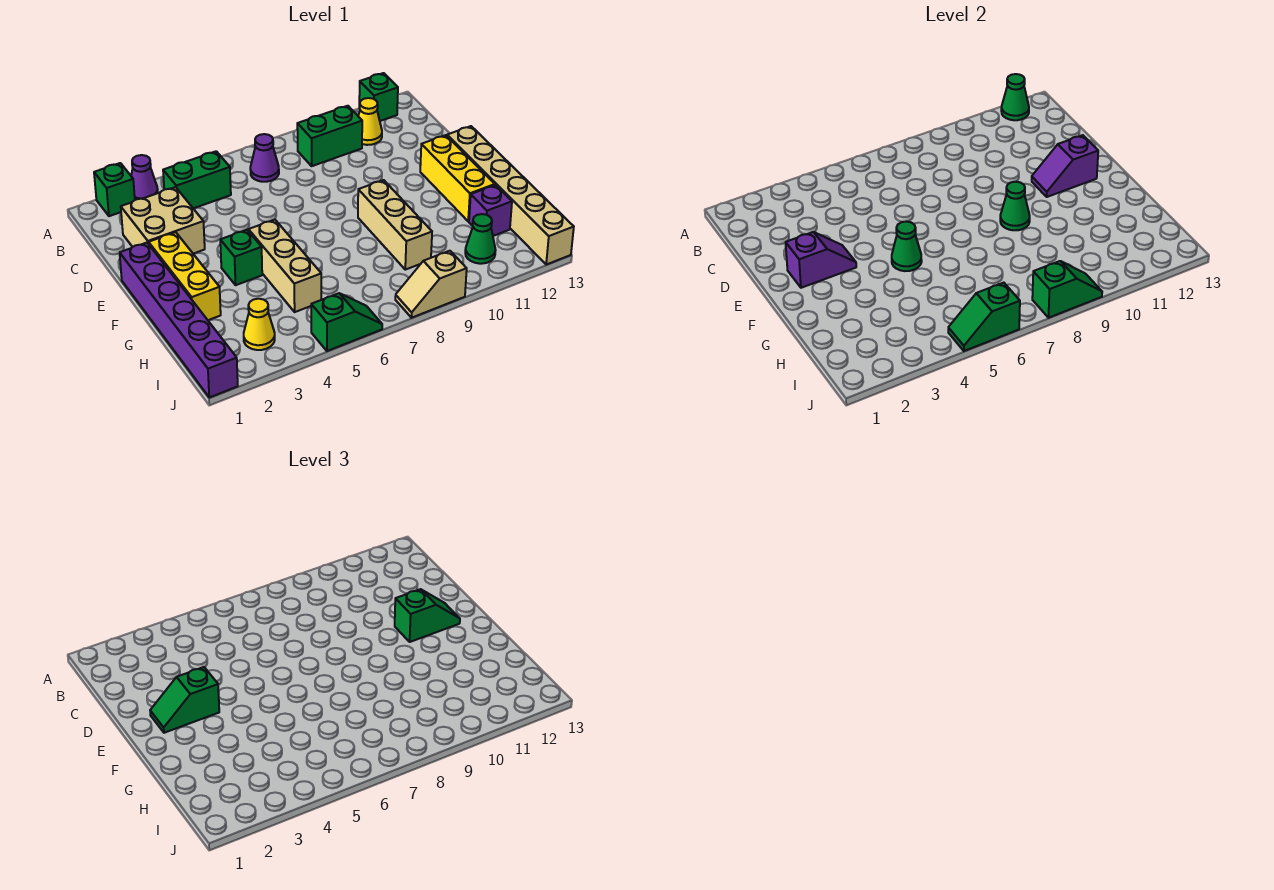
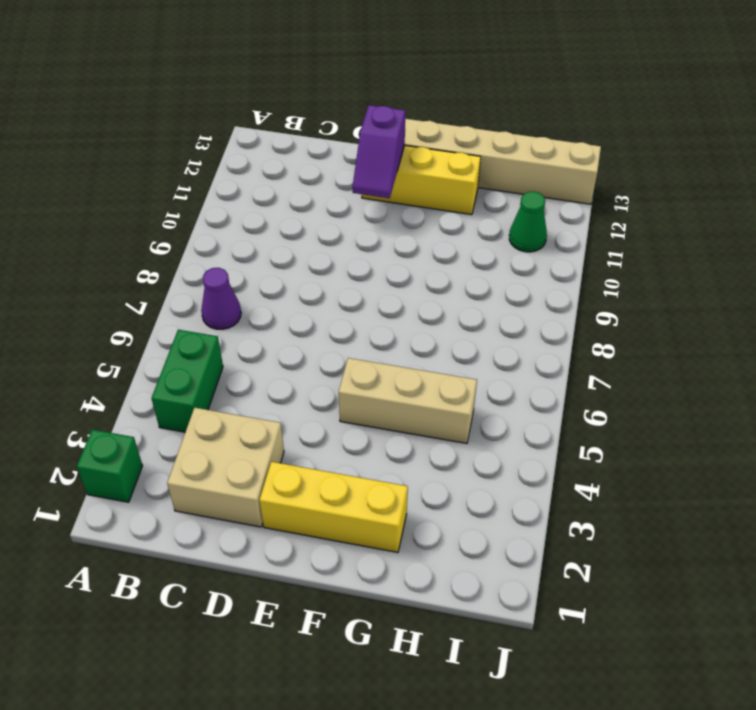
none -> purple 1x1 cone [131,155,158,200]
none -> green 1x1 brick [359,73,398,121]
none -> green 1x2 brick [297,106,362,166]

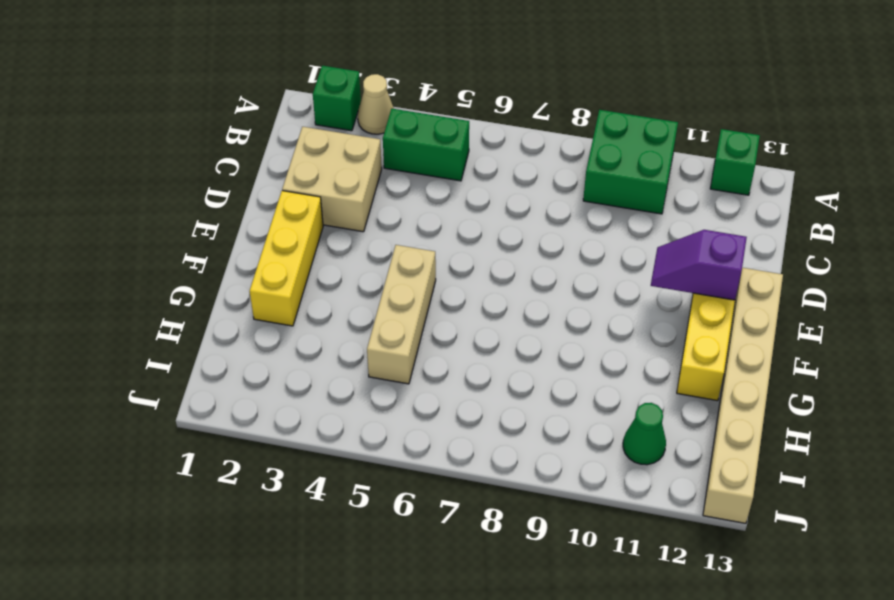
tan 1x1 cone [358,74,394,134] -> purple 1x1 cone [131,155,158,200]
green 2x2 brick [583,110,678,214] -> green 1x2 brick [297,106,362,166]
none -> purple 1x1 cone [250,134,279,182]
none -> yellow 1x1 cone [358,98,382,145]
none -> purple 1x6 brick [120,243,238,397]

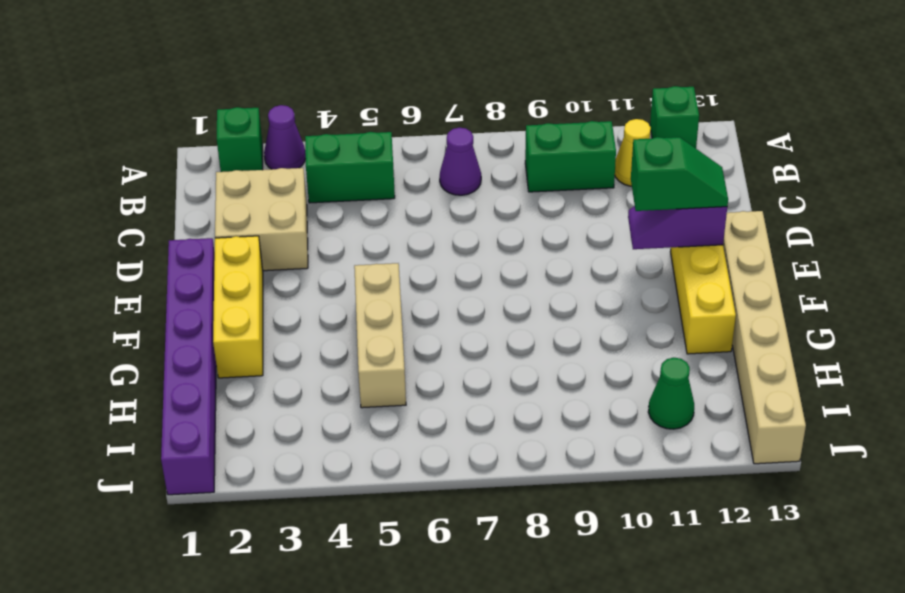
none -> green 1x1 brick [220,230,262,285]
none -> tan 1x3 brick [358,180,432,270]
none -> purple 1x1 brick [469,185,512,236]

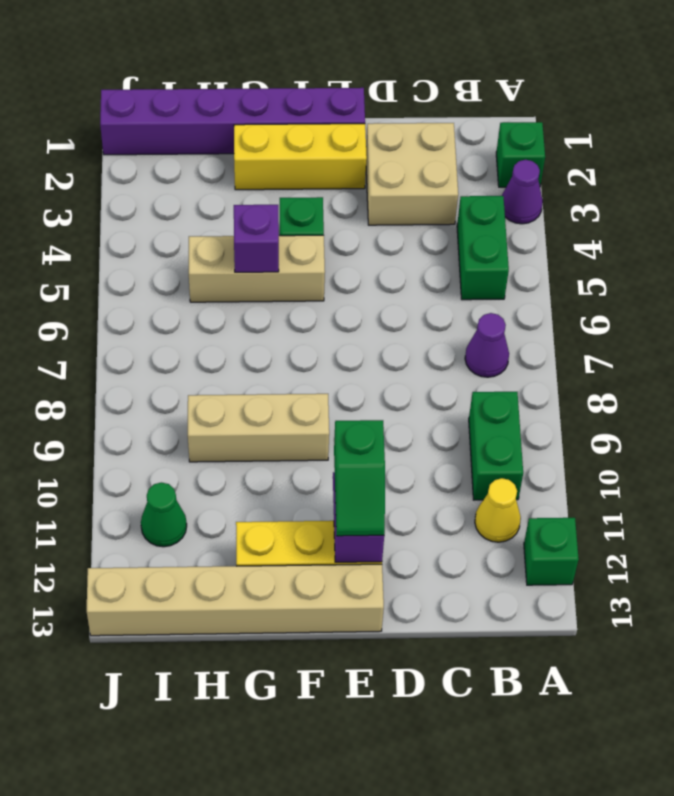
purple 1x1 brick [234,205,279,272] -> purple 1x1 brick moved to [469,185,512,236]
none -> yellow 1x1 cone [244,299,275,350]
none -> green 1x2 slope [311,293,382,351]
none -> tan 1x2 slope [395,251,467,318]

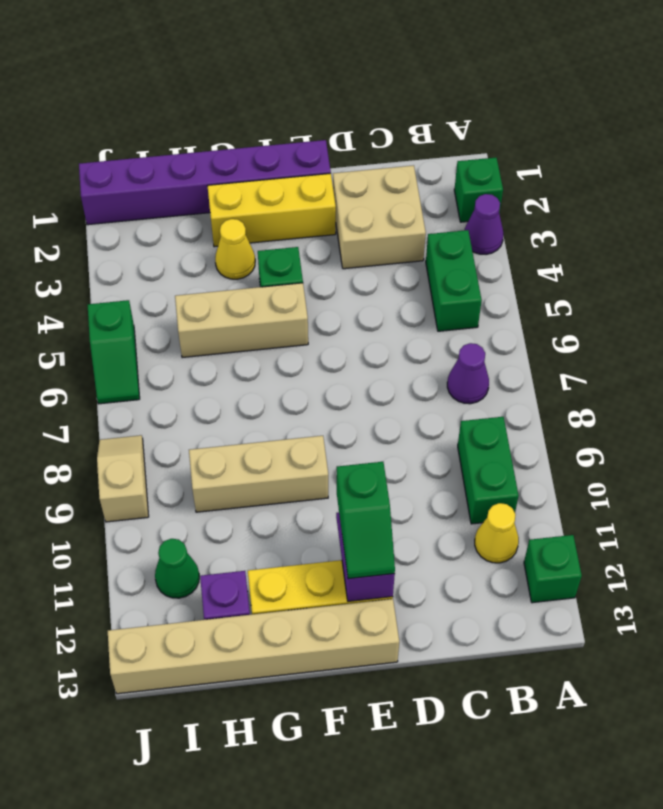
yellow 1x1 cone [215,219,255,279] -> yellow 1x1 cone moved to [244,299,275,350]
none -> green 1x1 cone [1001,74,1029,120]
none -> purple 1x2 slope [786,232,856,288]
none -> green 1x1 cone [892,221,922,271]

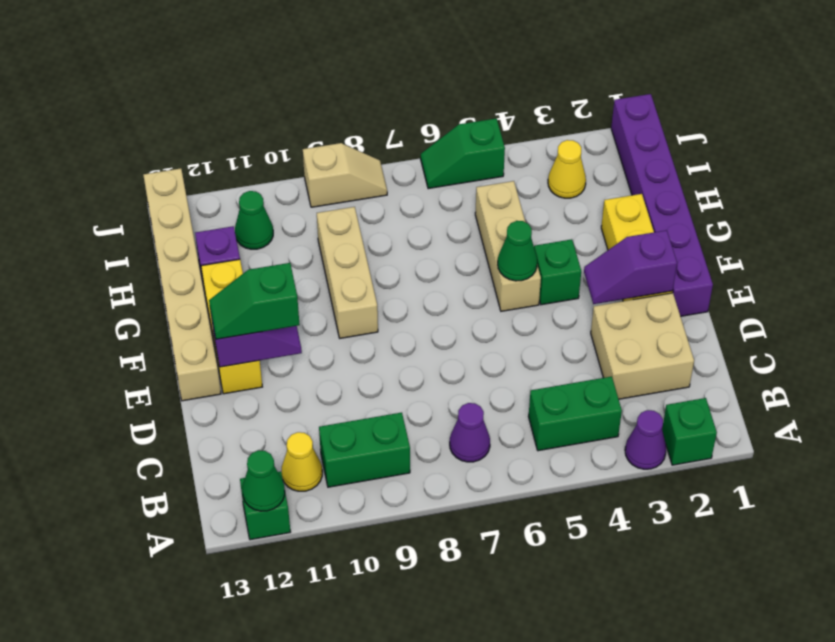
none -> green 1x1 cone [1000,182,1030,230]
none -> green 1x2 slope [948,283,1020,351]
none -> green 1x2 slope [1032,261,1102,318]

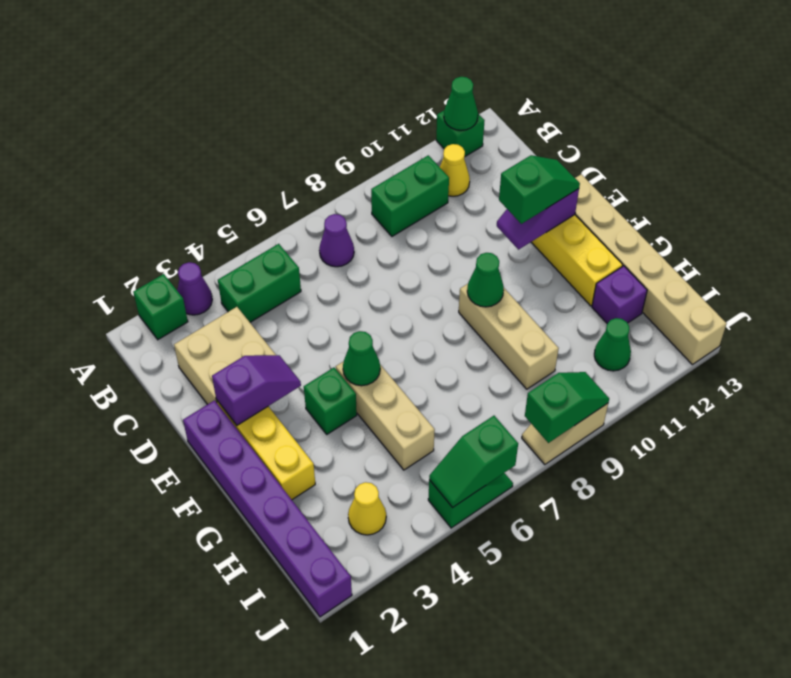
none -> green 1x2 slope [150,667,219,733]

